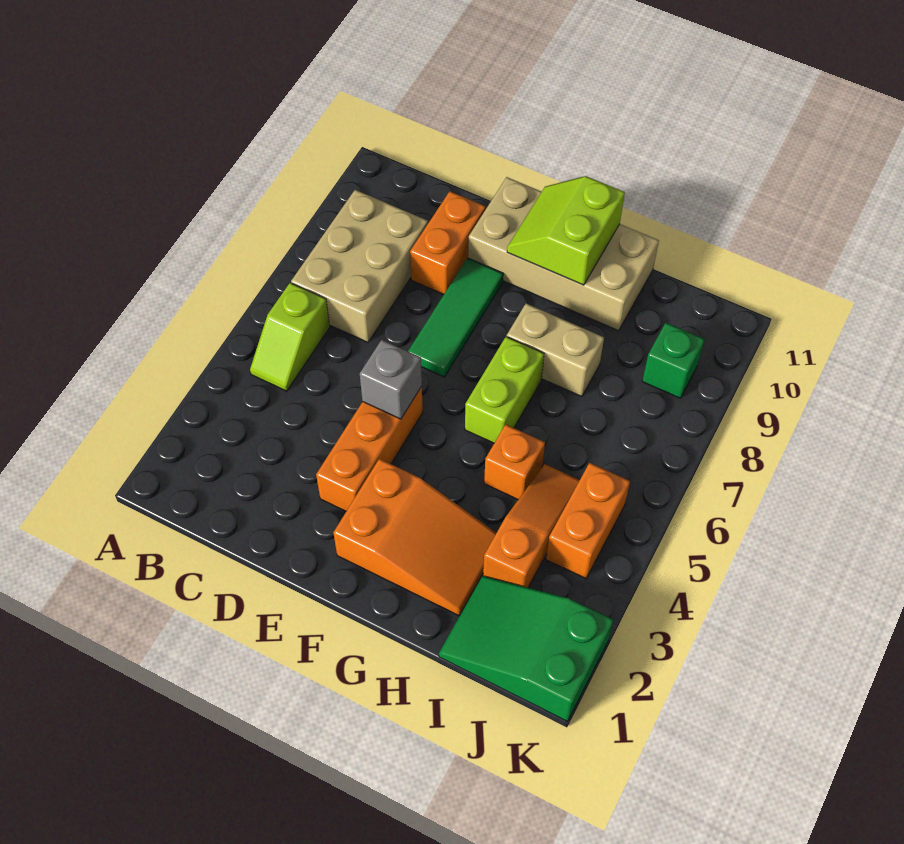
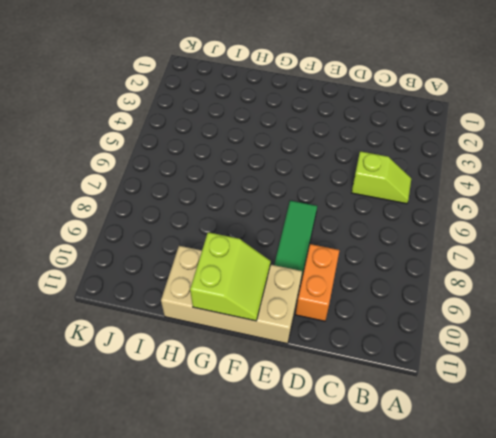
lime 1x2 slope [352,151,411,204] -> lime 1x2 slope turned to [250,283,330,391]
none -> tan 2x3 brick [291,190,428,342]
none -> orange 1x3 brick [316,386,423,511]
none -> orange 2x3 slope [333,459,496,616]

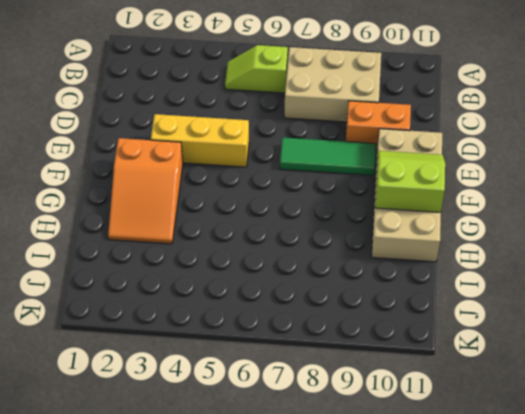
yellow 1x3 brick [151,114,249,167] -> orange 1x3 brick [316,386,423,511]
none -> lime 1x2 brick [465,337,544,443]
none -> tan 1x2 brick [507,303,604,397]
none -> orange 1x1 brick [484,424,545,500]

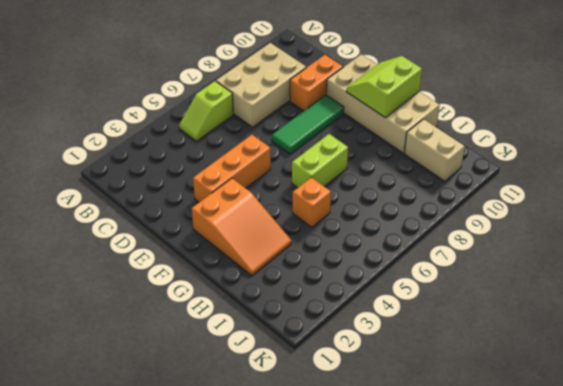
tan 1x2 brick [404,119,465,181] -> tan 1x2 brick moved to [507,303,604,397]
none -> green 2x3 slope [439,576,613,721]
none -> orange 1x3 slope [483,464,580,588]
none -> orange 1x2 brick [546,463,630,579]

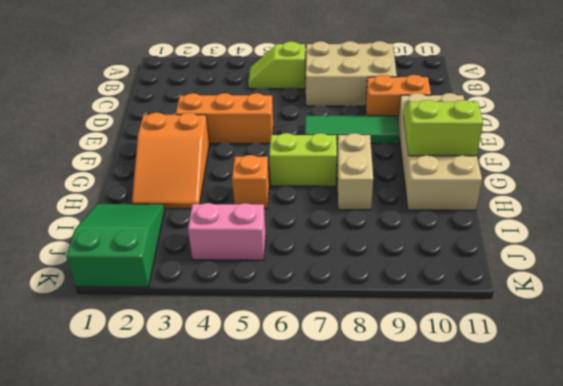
pink 1x2 brick [188,203,266,260] -> orange 1x2 brick [546,463,630,579]
none -> orange 1x3 slope [483,464,580,588]
none -> green 1x1 brick [642,323,705,398]
none -> grey 1x1 brick [360,340,422,419]

